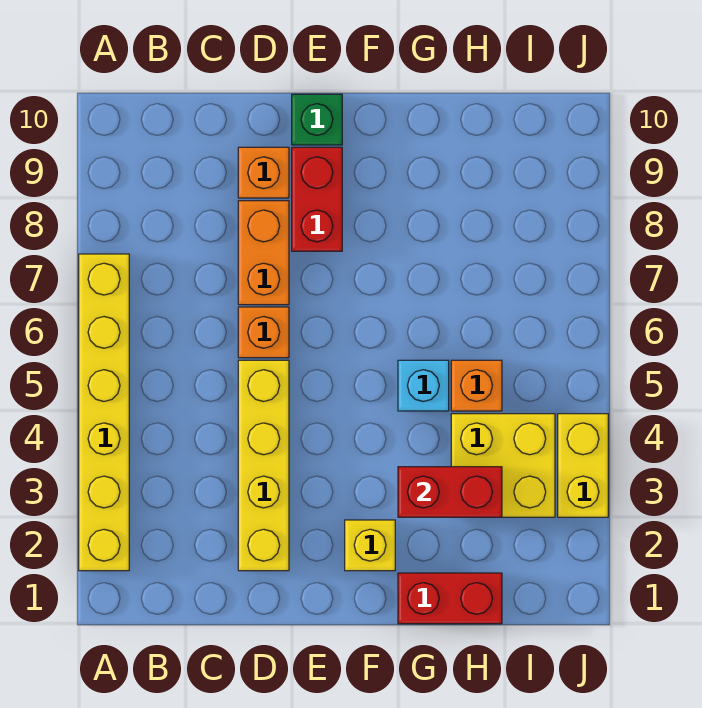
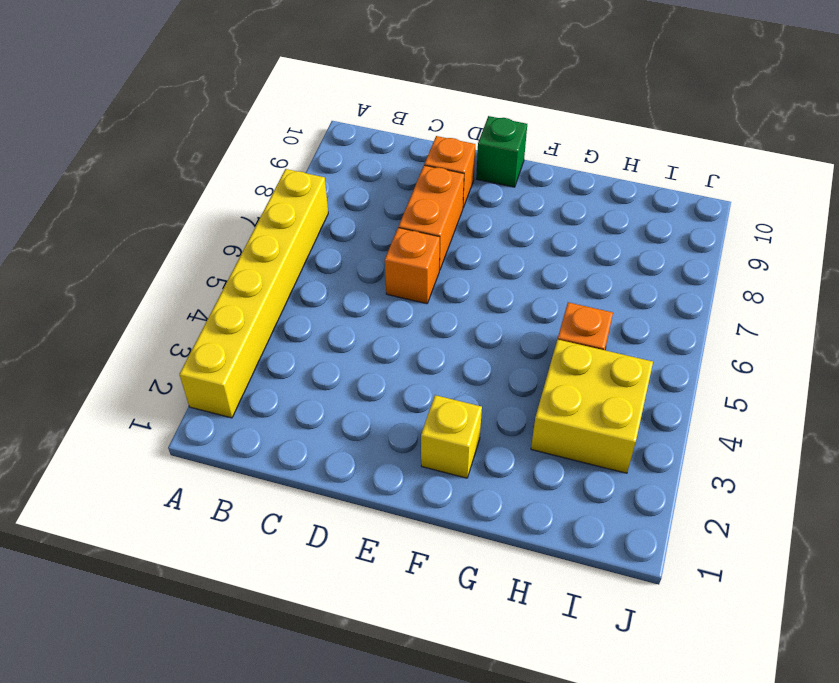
none -> yellow 1x4 brick [238,360,289,571]
none -> red 1x2 brick [292,147,342,251]
none -> red 1x2 brick [398,573,502,624]

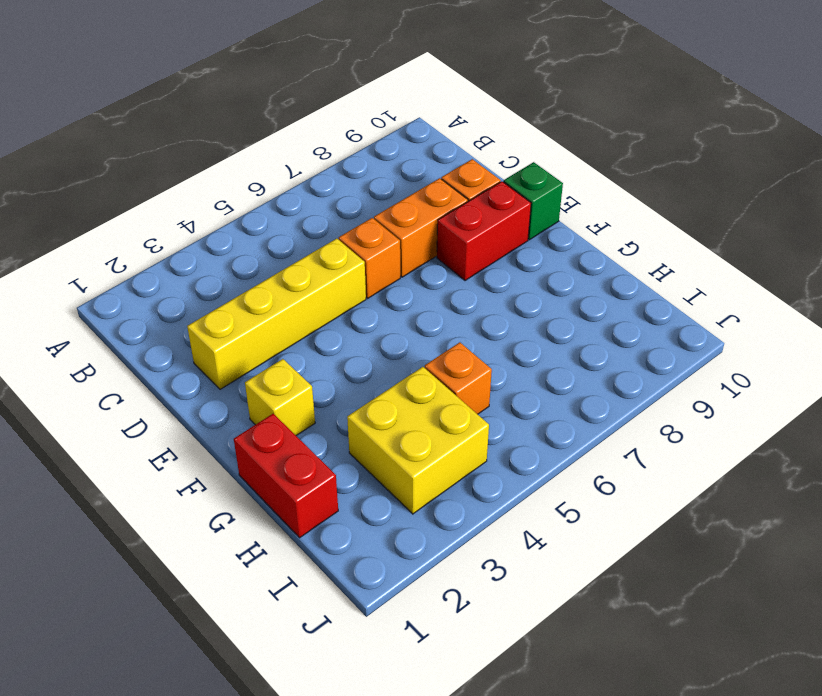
none -> yellow 1x6 brick [79,254,129,571]
none -> cyan 1x1 brick [398,360,449,411]
none -> yellow 1x2 brick [558,414,608,517]

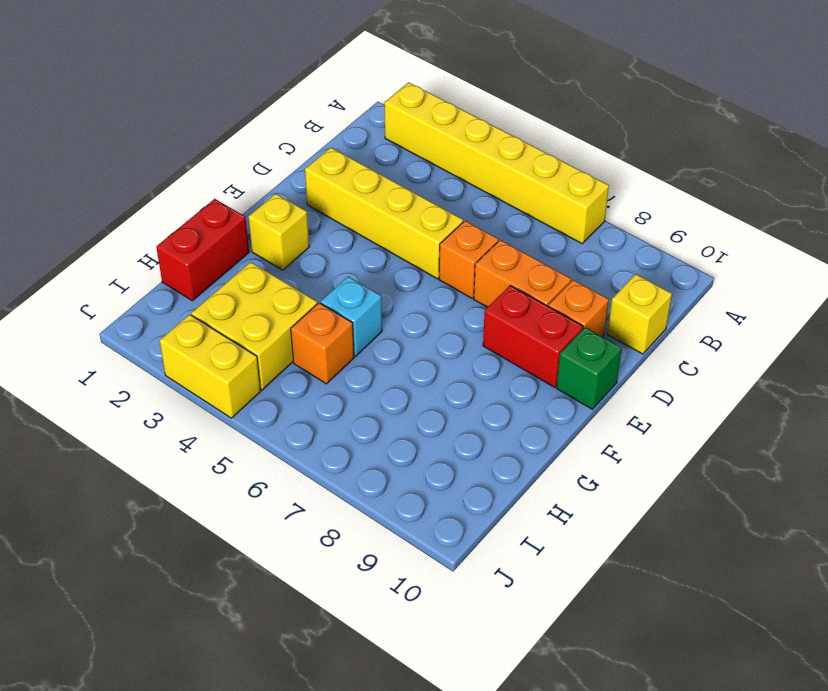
yellow 1x1 brick [607,274,672,354] -> none
none -> red 1x2 brick [398,467,502,517]

